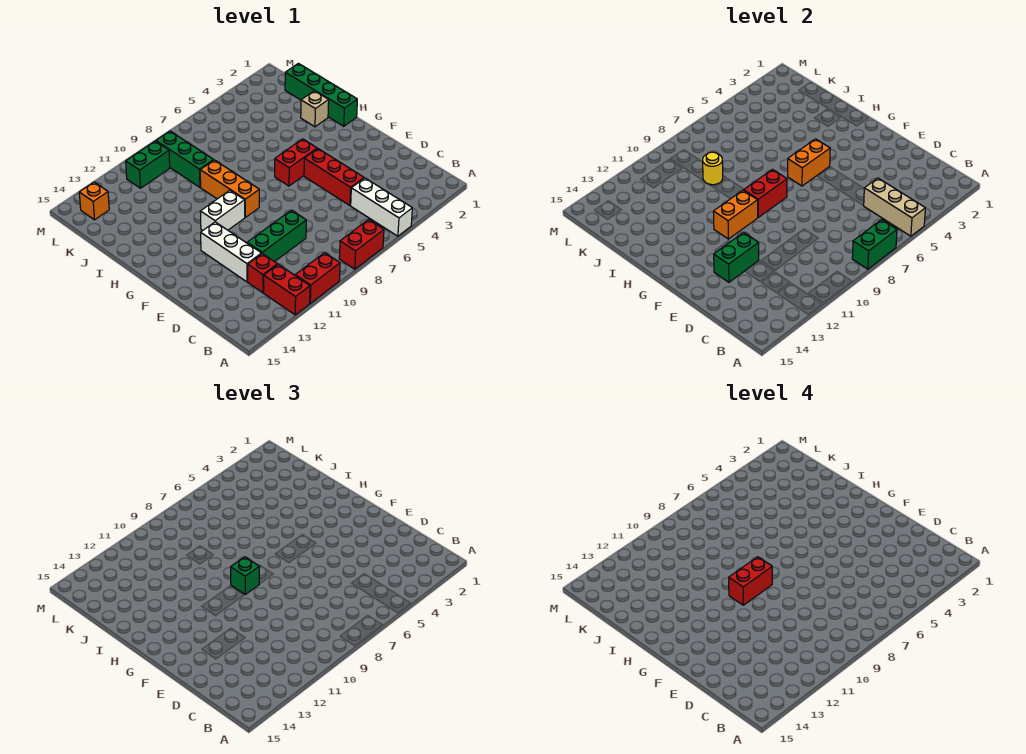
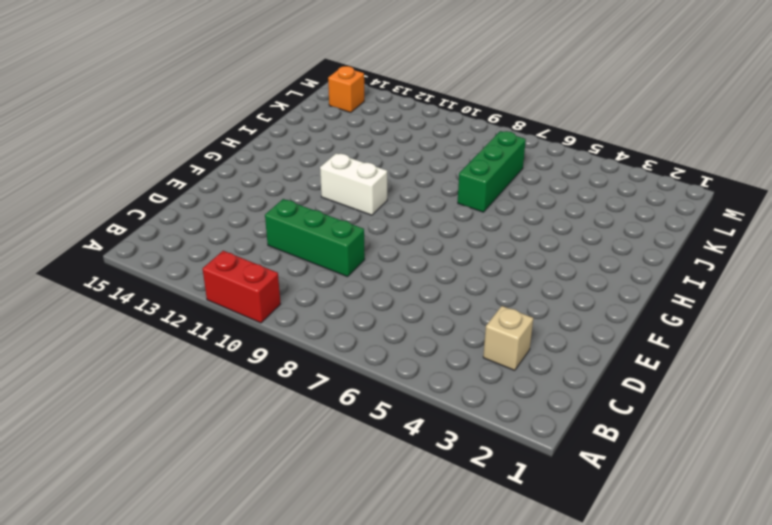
tan 1x1 brick [483,306,533,370] -> tan 1x1 brick moved to [301,91,329,127]
green 1x3 brick [458,131,526,212] -> green 1x3 brick moved to [156,131,214,187]
none -> white 1x3 brick [351,178,412,236]
none -> red 1x2 brick [339,219,384,269]
none -> red 1x2 brick [264,264,310,315]

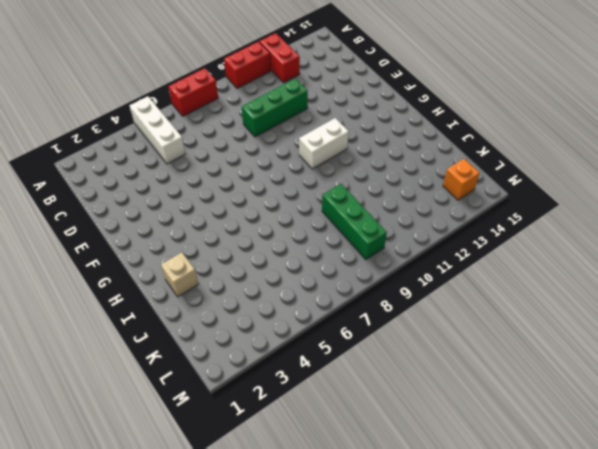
none -> red 1x1 brick [248,254,278,293]
none -> red 1x3 brick [304,149,364,206]
none -> white 1x3 brick [201,222,262,282]

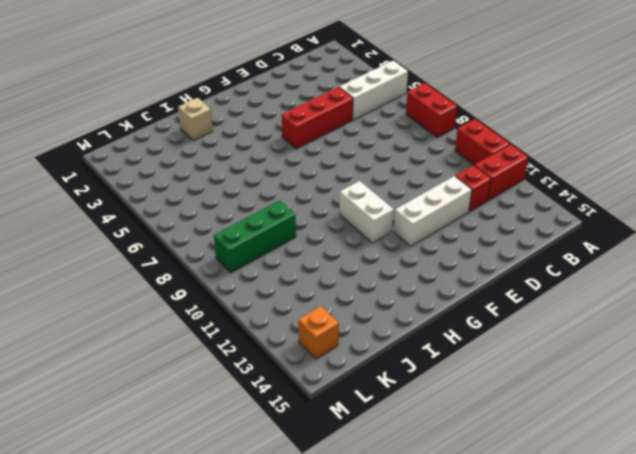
none -> green 1x3 brick [247,210,306,262]
none -> red 1x2 brick [275,139,317,186]
none -> orange 1x3 brick [200,160,259,217]

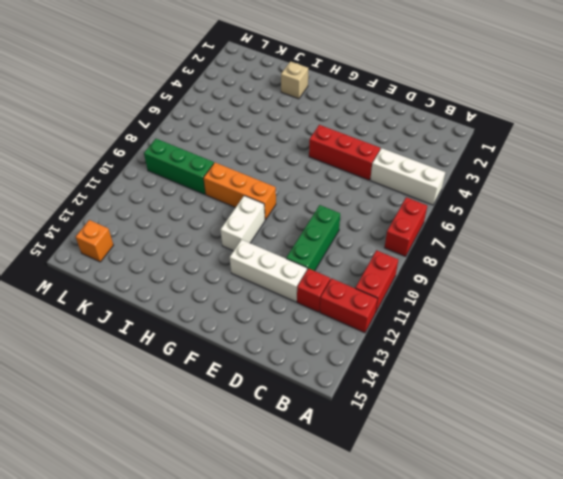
none -> red 1x2 brick [275,139,317,186]
none -> green 1x4 brick [285,63,357,126]
none -> green 1x2 brick [126,141,170,188]

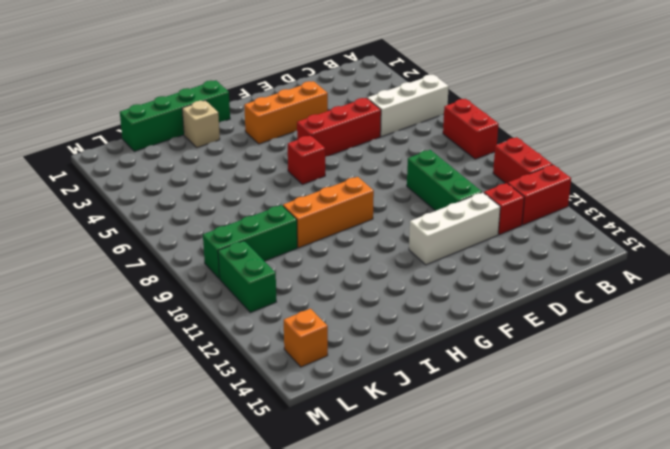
orange 1x3 brick [244,81,328,144] -> none
red 1x1 brick [288,135,325,184] -> red 1x2 brick [275,139,317,186]
none -> white 1x2 brick [200,190,245,231]
none -> tan 1x3 brick [864,178,925,236]
none -> green 1x2 brick [852,219,897,269]

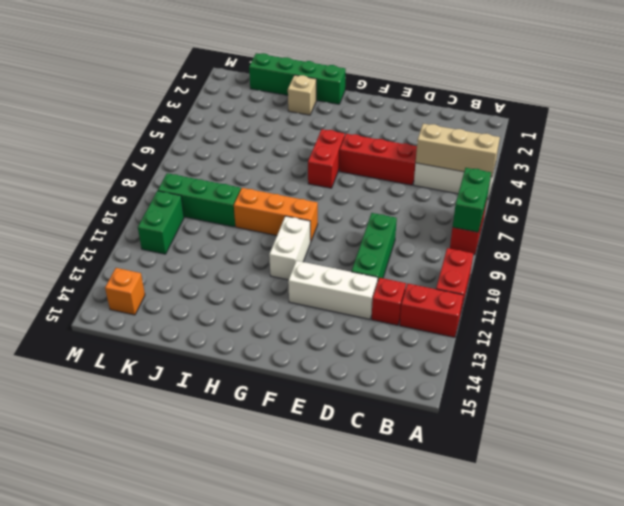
none -> green 1x2 brick [714,232,759,282]
none -> orange 1x2 brick [788,139,830,186]
none -> red 1x2 brick [744,169,787,217]

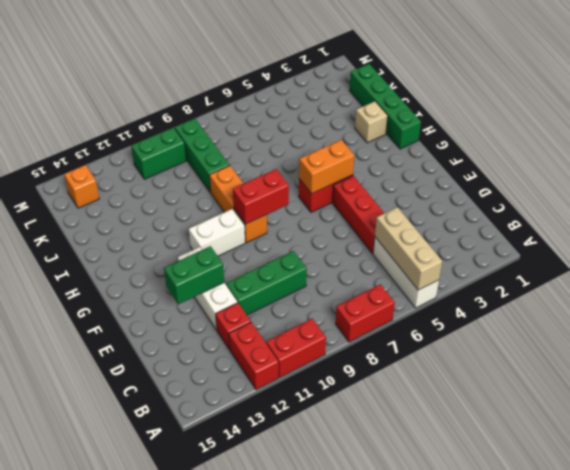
none -> green 1x2 brick [852,219,897,269]
none -> orange 1x2 brick [713,190,758,239]
none -> yellow 1x1 round brick [703,152,723,185]

